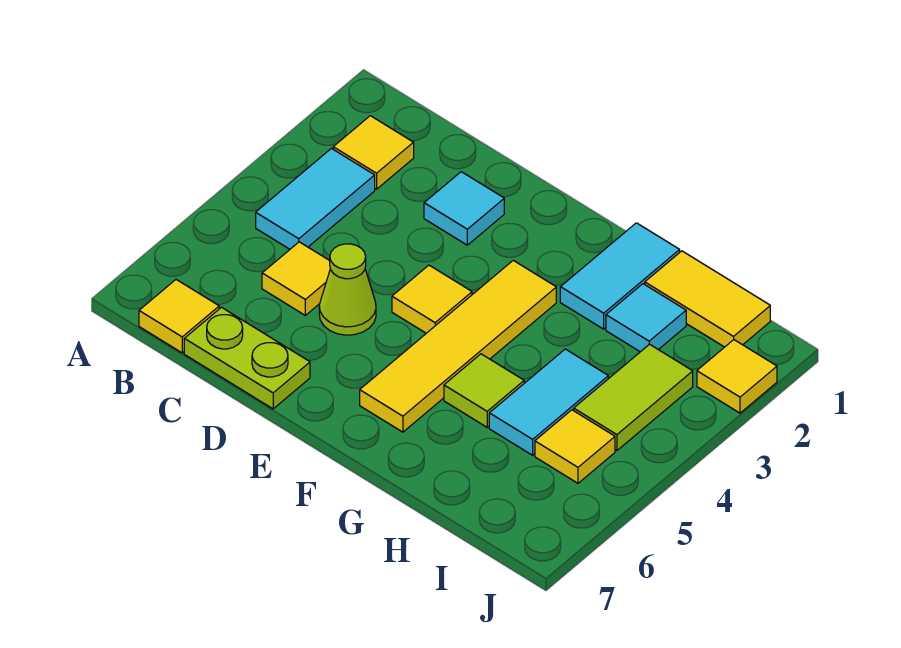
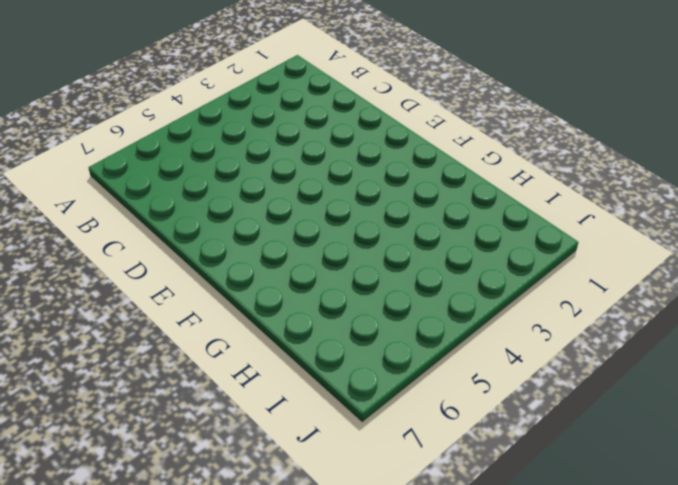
none -> yellow 1x1 tile [333,116,414,189]
none -> cyan 1x2 tile [256,149,375,249]
none -> yellow 1x1 tile [139,280,219,353]

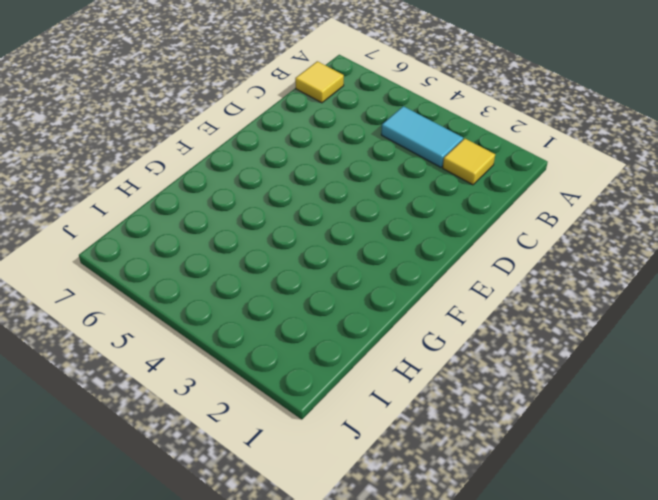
none -> yellow 1x1 tile [262,242,330,315]
none -> lime 1x2 plate [184,307,310,409]
none -> cyan 1x1 tile [424,172,504,245]

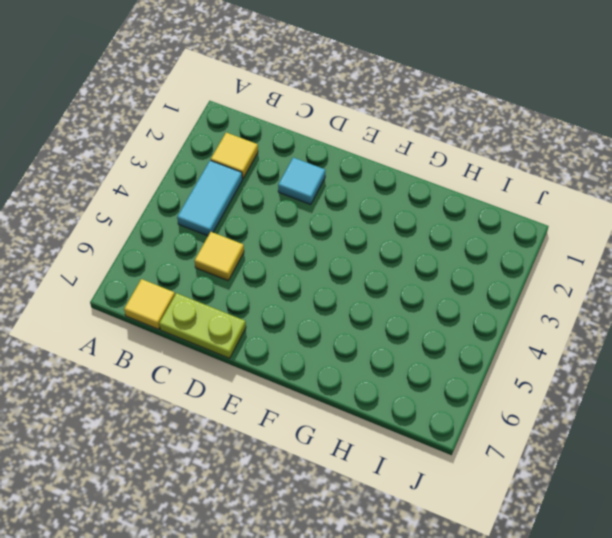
none -> lime 1x1 cone [319,244,376,335]
none -> yellow 1x1 tile [392,265,472,333]
none -> yellow 1x4 tile [360,260,556,432]

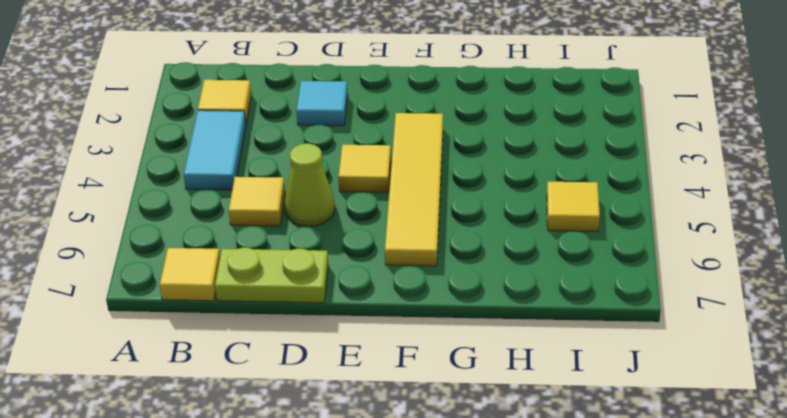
none -> cyan 1x2 tile [560,223,680,329]
none -> lime 1x1 tile [444,354,524,427]
none -> yellow 1x2 tile [645,251,770,347]

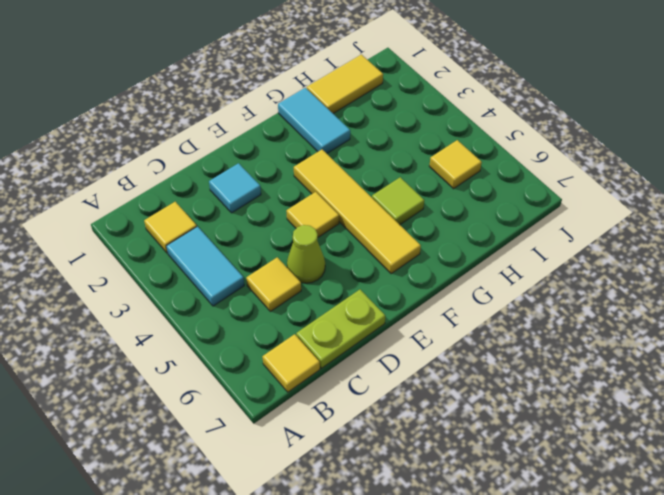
none -> cyan 1x1 tile [606,284,686,352]
none -> cyan 1x2 tile [489,349,608,455]
none -> lime 1x2 tile [574,344,693,451]

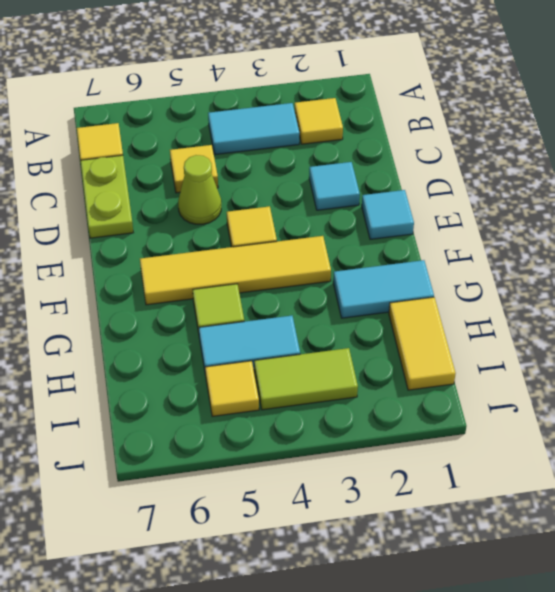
cyan 1x1 tile [362,190,414,239] -> cyan 1x1 tile moved to [606,284,686,352]
none -> yellow 1x1 tile [697,340,777,413]

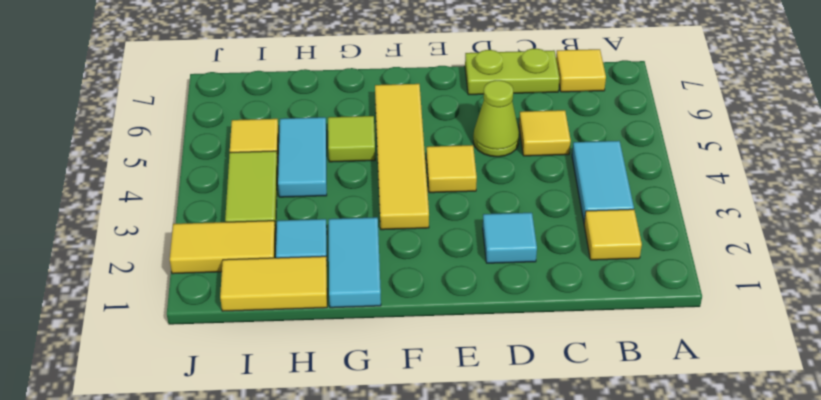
yellow 1x2 tile [170,221,276,274] -> yellow 1x1 tile [697,340,777,413]

